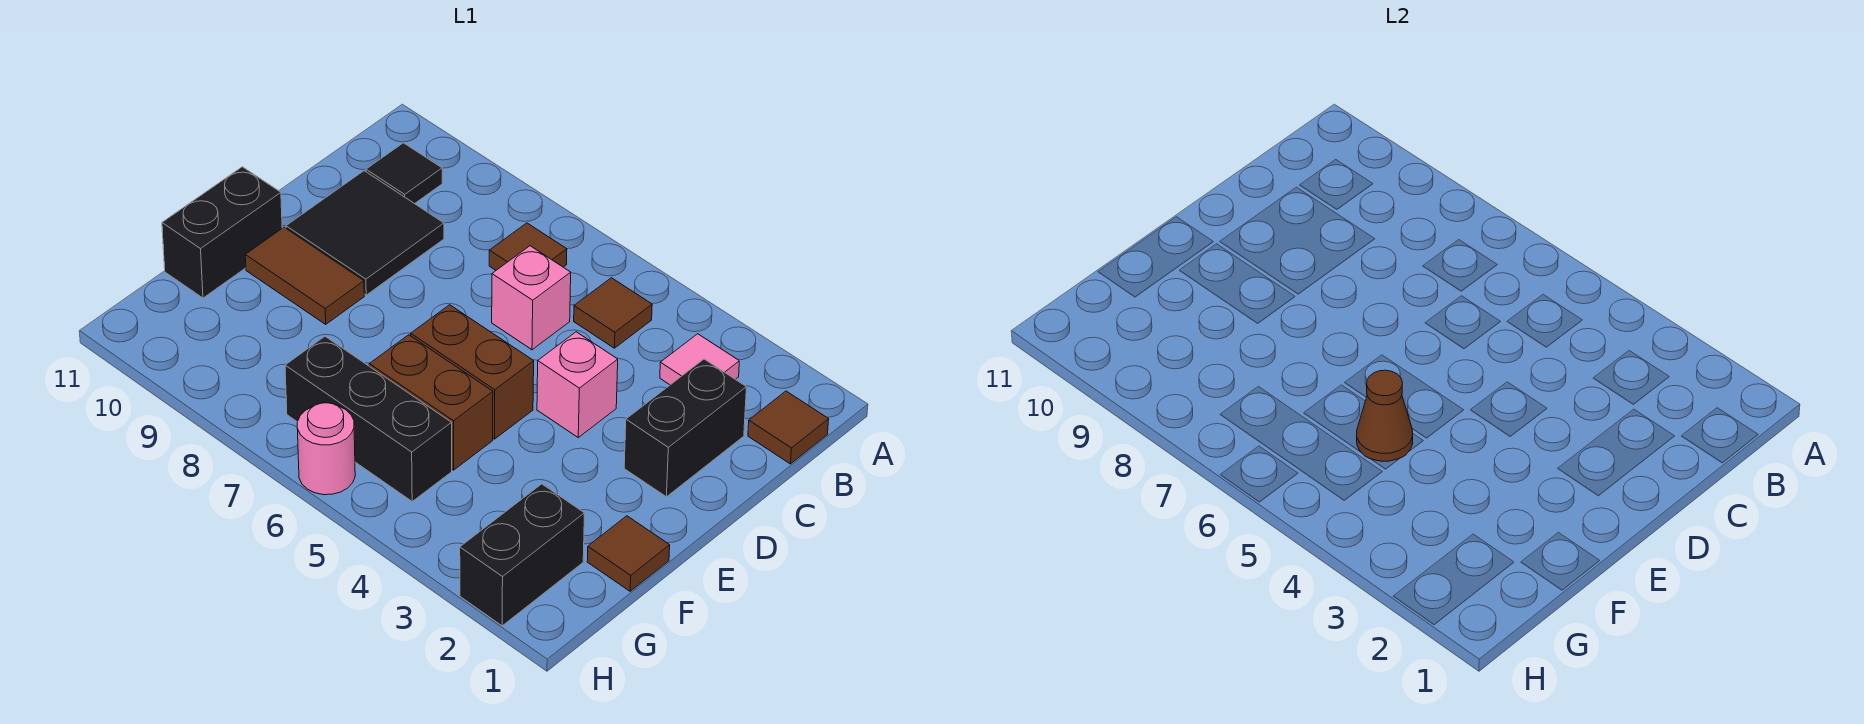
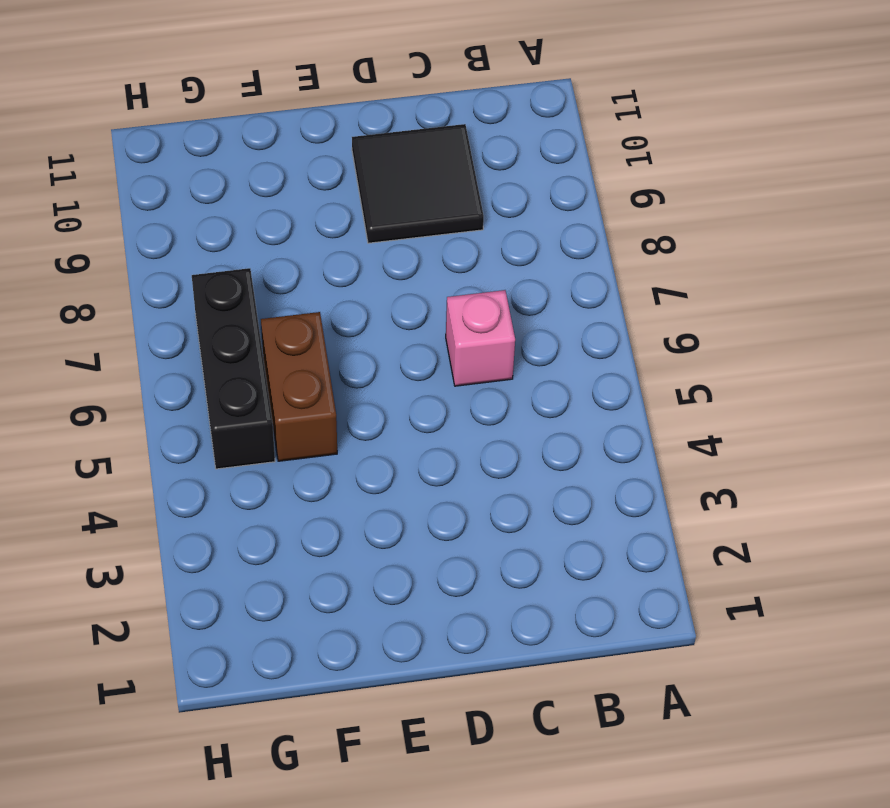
none -> brown 1x1 tile [748,391,829,464]
none -> pink 1x1 tile [660,334,739,385]
none -> brown 1x1 tile [574,278,652,348]

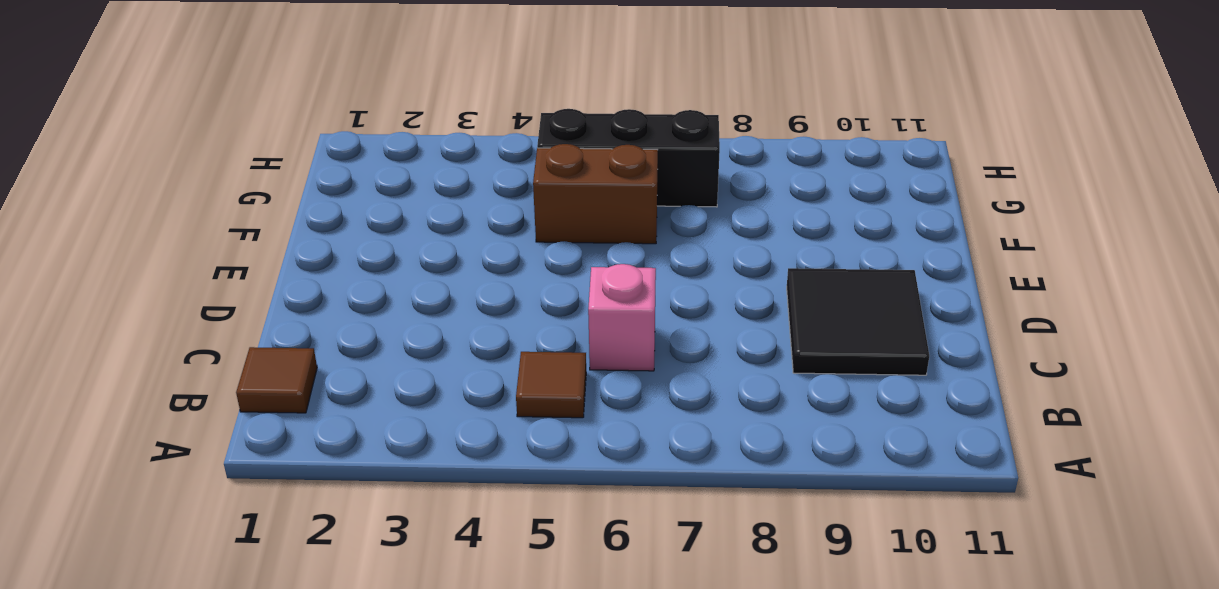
none -> pink 1x1 tile [660,334,739,385]
none -> brown 1x1 tile [489,223,567,270]
none -> black 1x1 tile [366,143,442,204]

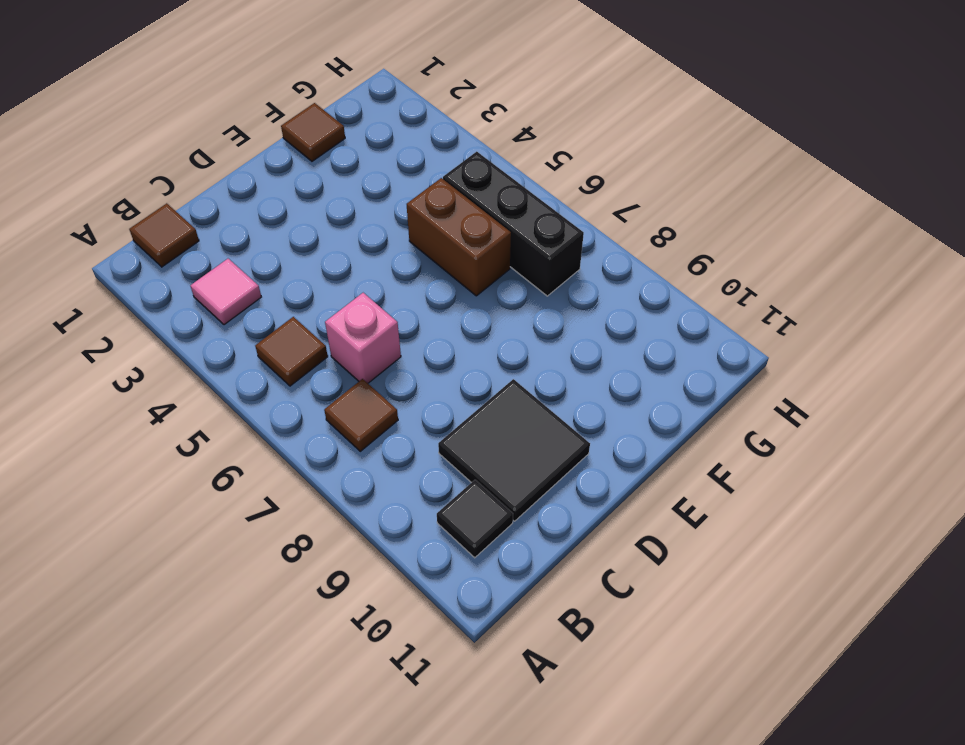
none -> black 1x2 brick [624,359,746,497]
none -> pink 1x1 brick [537,332,618,437]
none -> brown 1x2 brick [411,305,534,439]

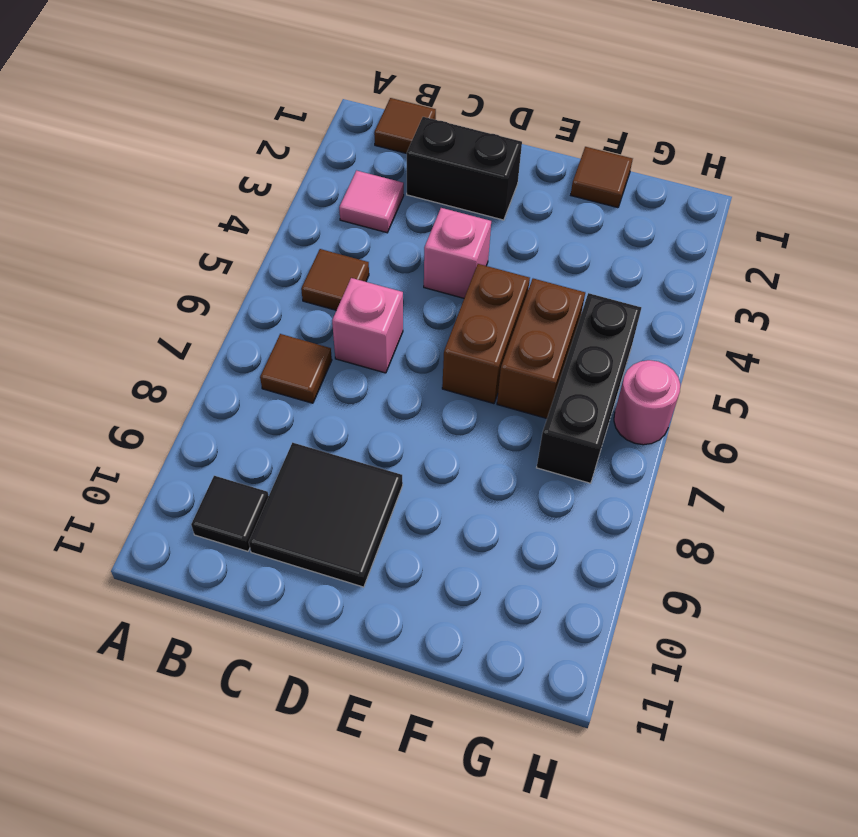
none -> brown 1x2 tile [245,227,364,324]
none -> black 1x2 brick [162,167,282,298]
none -> black 1x2 brick [460,484,584,626]

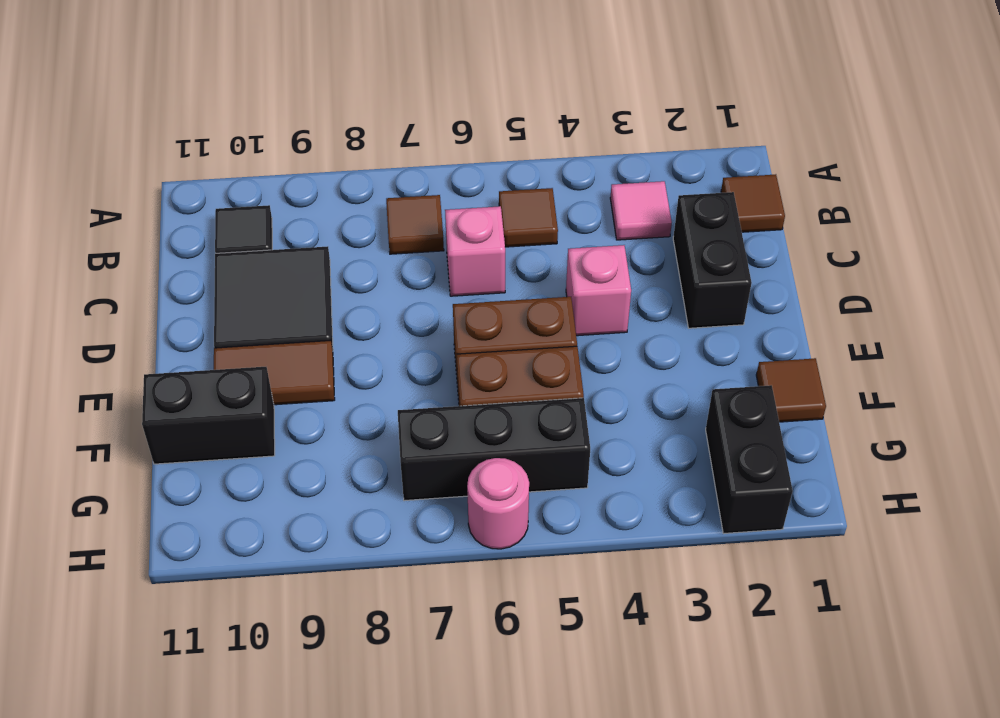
black 1x2 brick [142,367,275,464] -> black 1x2 brick turned to [162,167,282,298]
none -> brown 1x1 cone [1357,370,1413,461]

